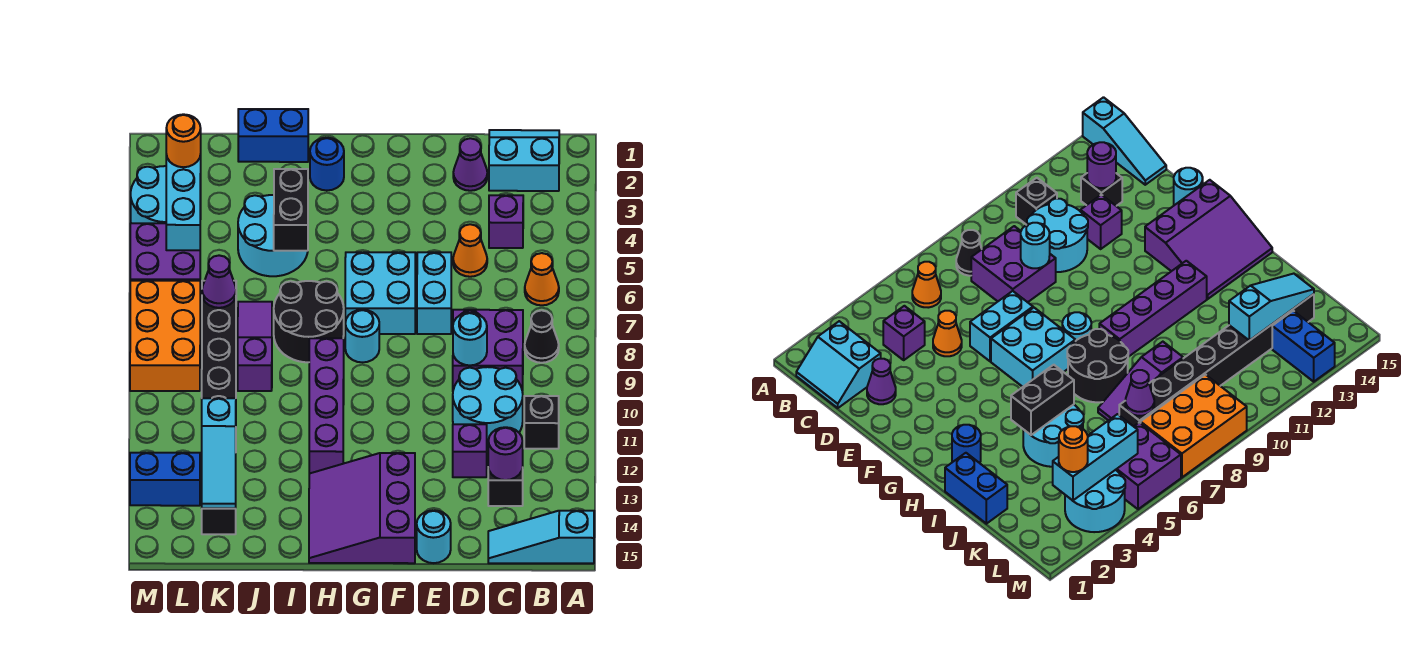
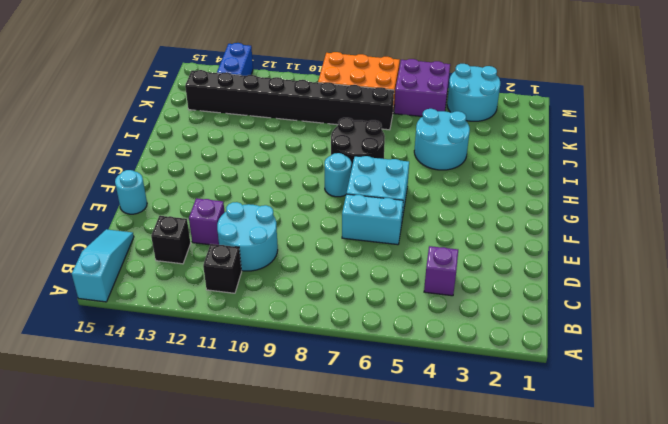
none -> cyan 2x2 slope [489,130,559,191]
none -> orange 1x1 cone [525,253,559,305]
none -> black 1x1 cone [525,310,559,363]
none -> purple 2x2 brick [453,310,523,391]

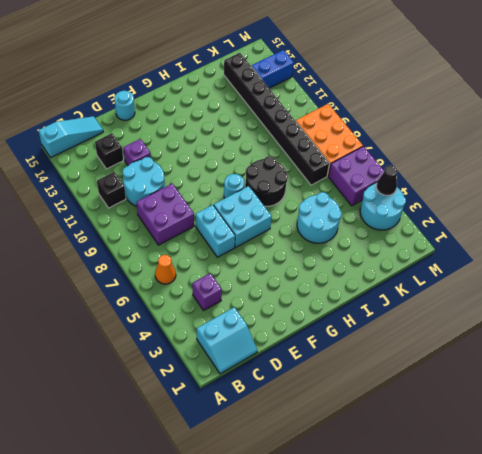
black 1x1 cone [376,165,397,195] -> black 1x1 cone moved to [525,310,559,363]
none -> purple 1x1 cone [453,138,487,191]
none -> orange 1x1 cone [453,224,487,277]
none -> purple 3x3 slope [309,453,415,563]
none -> blue 1x1 round brick [310,138,344,191]

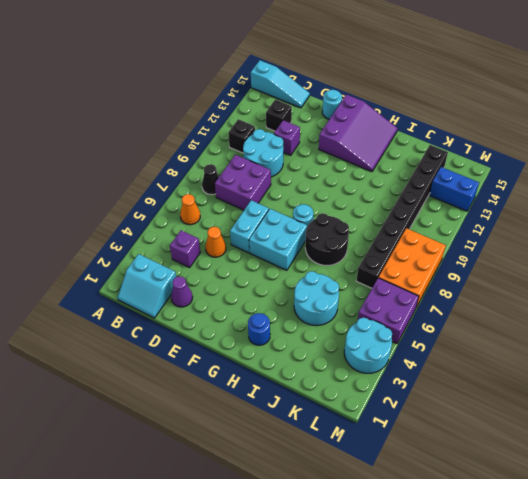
none -> purple 1x4 brick [309,338,344,474]
none -> blue 1x2 brick [238,109,308,162]
none -> purple 1x3 slope [238,302,272,391]
none -> purple 1x1 round brick [488,427,523,480]

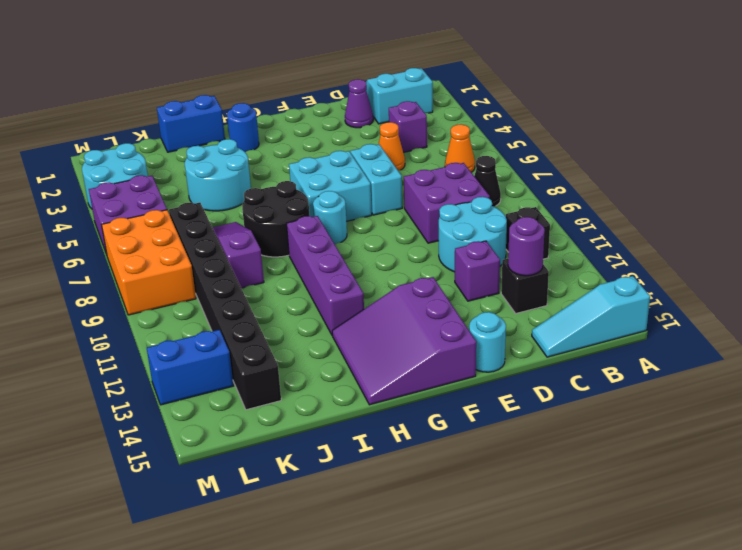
none -> cyan 1x1 round brick [453,313,487,365]
none -> black 1x2 brick [274,169,308,251]
none -> purple 1x1 cone [202,255,236,308]
none -> cyan 1x3 slope [202,398,236,508]

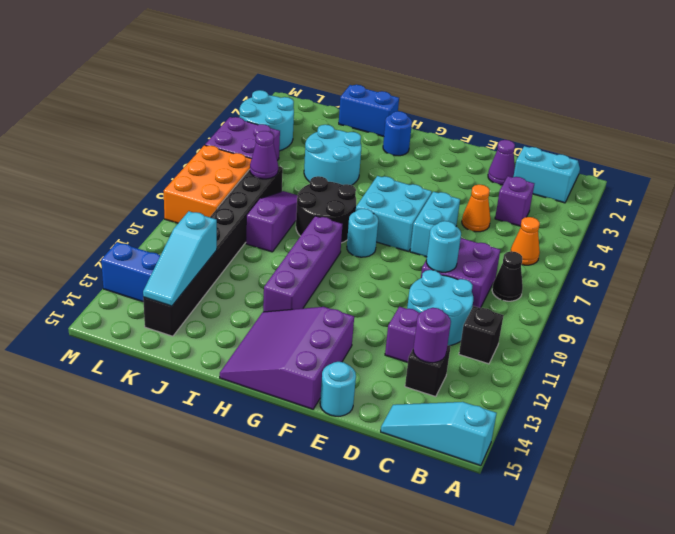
none -> black 1x2 brick [274,169,308,251]
none -> cyan 1x3 brick [166,154,201,250]
none -> orange 1x1 round brick [166,114,201,167]

